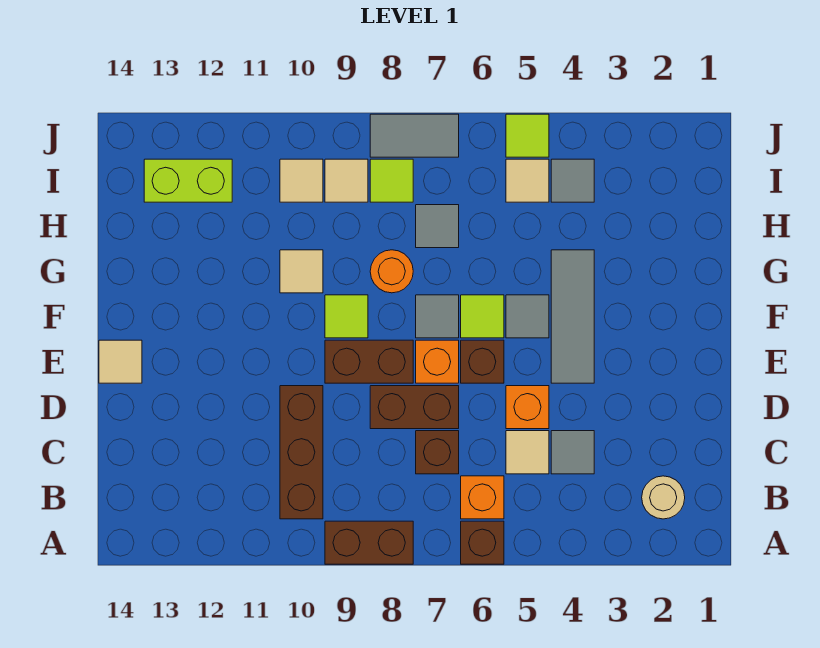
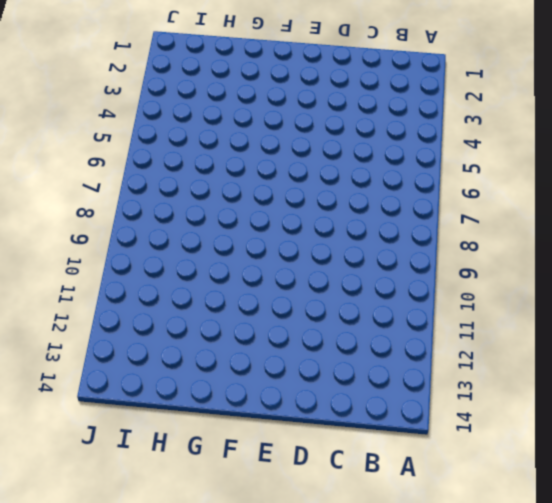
none -> brown 1x1 brick [461,521,504,564]
none -> brown 1x2 brick [325,521,413,564]
none -> tan 1x1 round brick [642,476,685,519]
none -> orange 1x1 brick [461,476,504,519]

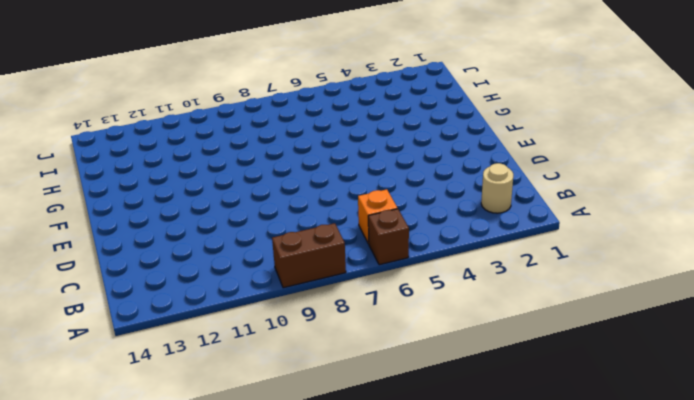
none -> brown 1x3 brick [280,386,323,519]
none -> grey 1x1 tile [551,431,594,474]
none -> tan 1x1 tile [506,431,549,474]
none -> brown 1x1 brick [416,431,459,474]

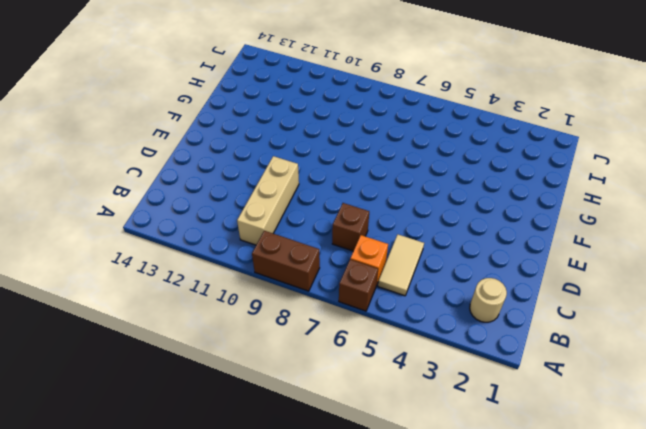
tan 1x2 tile [378,235,424,296] -> tan 1x1 tile [506,431,549,474]
tan 1x3 brick [237,156,299,245] -> brown 1x3 brick [280,386,323,519]
none -> grey 1x1 tile [551,431,594,474]
none -> orange 1x1 brick [506,386,549,429]
none -> brown 1x2 brick [370,386,459,429]
none -> grey 1x3 tile [551,250,594,383]

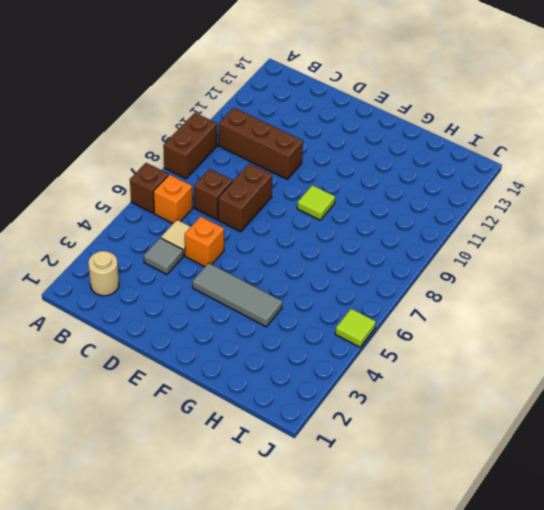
none -> brown 1x1 brick [461,340,504,383]
none -> orange 1x1 brick [416,340,459,383]
none -> brown 1x2 brick [325,340,413,383]
none -> tan 1x1 tile [99,340,142,383]

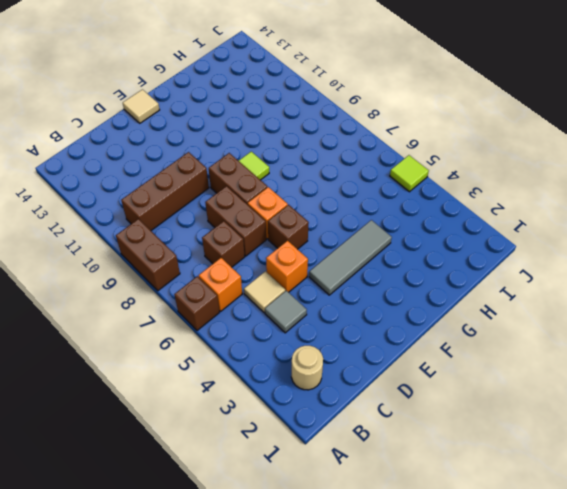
none -> grey 1x1 tile [506,295,549,338]
none -> lime 1x1 tile [461,295,504,338]
none -> grey 1x1 tile [416,295,459,338]
none -> orange 1x1 round brick [370,250,413,293]

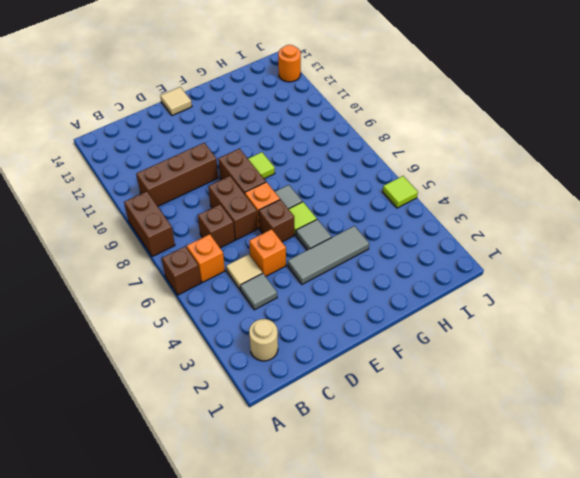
orange 1x1 round brick [278,45,301,82] -> orange 1x1 round brick moved to [370,250,413,293]
none -> tan 1x1 tile [280,250,323,293]
none -> grey 1x1 tile [416,205,459,248]
none -> grey 1x1 tile [551,159,594,202]
none -> tan 1x1 tile [506,159,549,202]

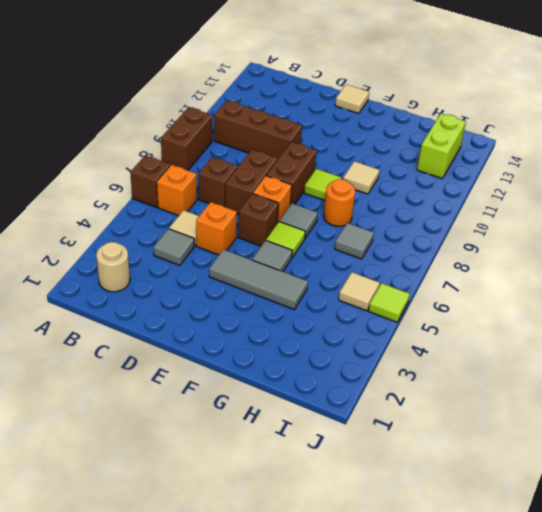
none -> grey 1x1 tile [551,159,594,202]
none -> lime 1x1 tile [370,159,413,202]
none -> tan 1x1 tile [325,159,368,202]
none -> tan 1x1 tile [280,159,323,202]

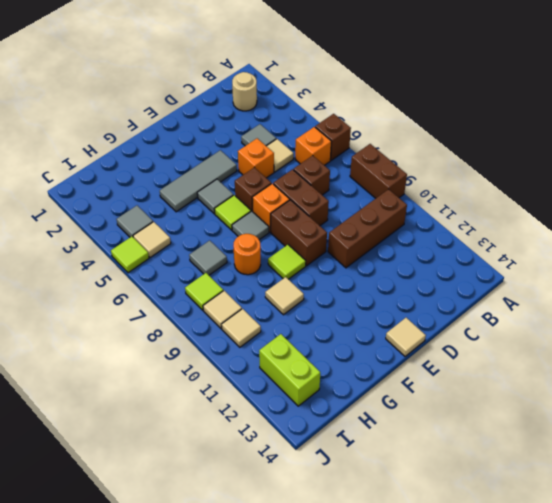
none -> grey 1x2 tile [370,114,459,157]

